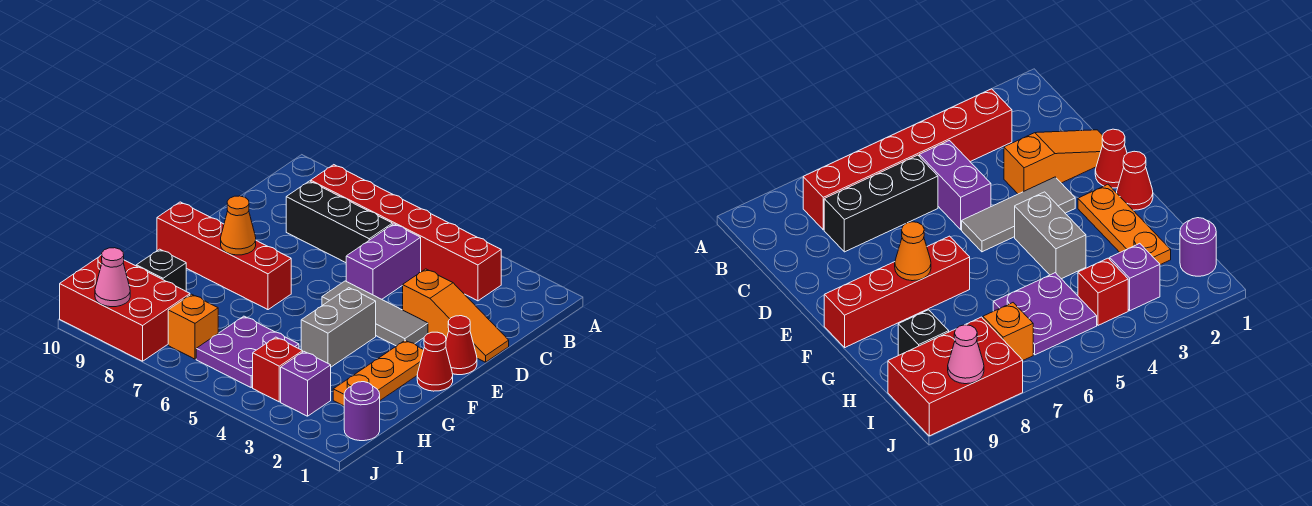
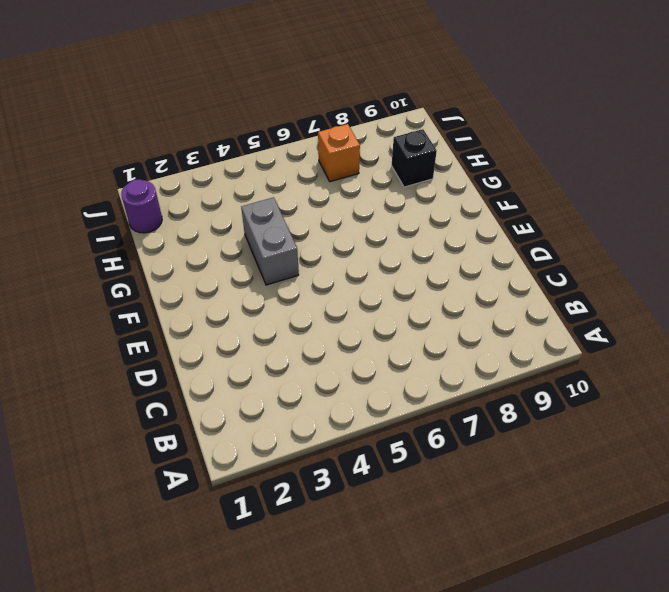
none -> red 1x6 brick [311,165,501,301]
none -> purple 1x2 brick [346,224,421,299]
none -> black 1x3 brick [286,181,392,263]

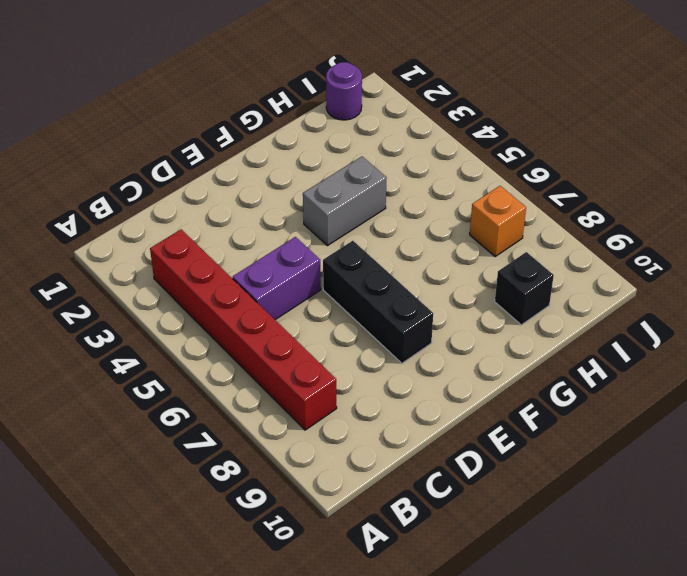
black 1x3 brick [323,241,433,363] -> black 1x3 brick moved to [286,181,392,263]
none -> orange 1x3 slope [403,269,509,362]
none -> red 1x1 cone [446,316,477,375]
none -> grey 1x3 tile [322,281,428,346]

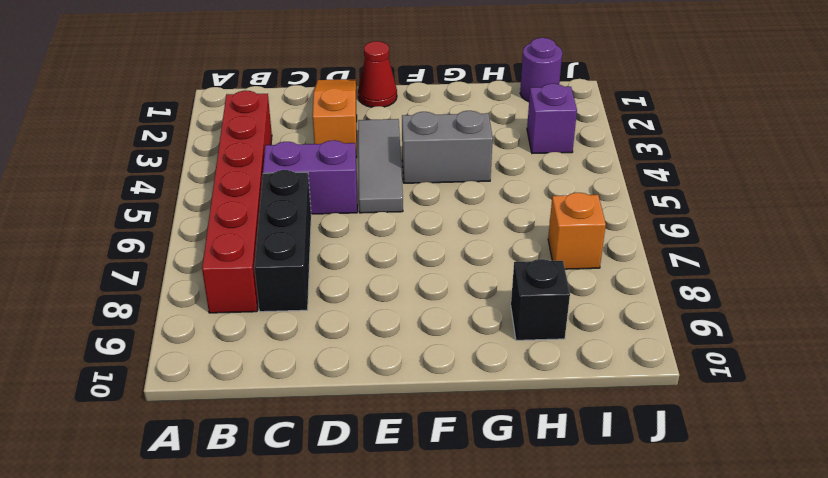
none -> red 1x1 cone [417,332,453,391]
none -> orange 1x3 plate [333,340,424,406]
none -> red 1x4 brick [157,202,291,310]

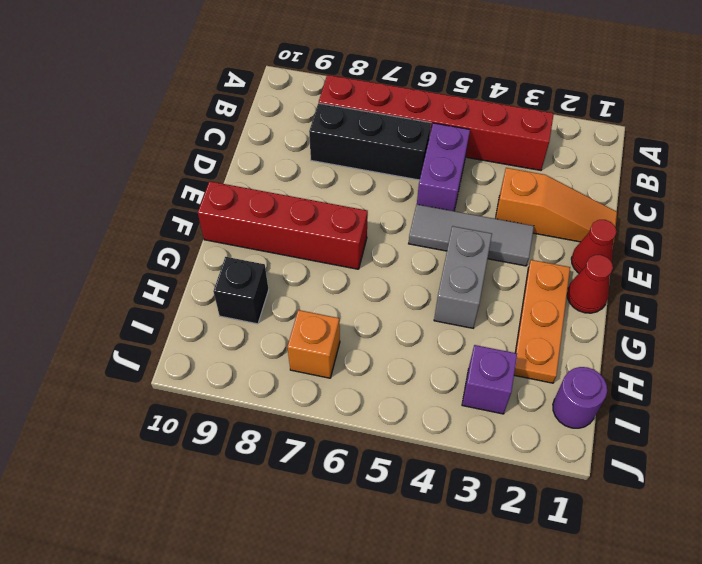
none -> purple 2x2 plate [196,316,299,387]
none -> red 1x1 brick [253,337,303,402]
none -> red 2x3 brick [60,255,190,361]

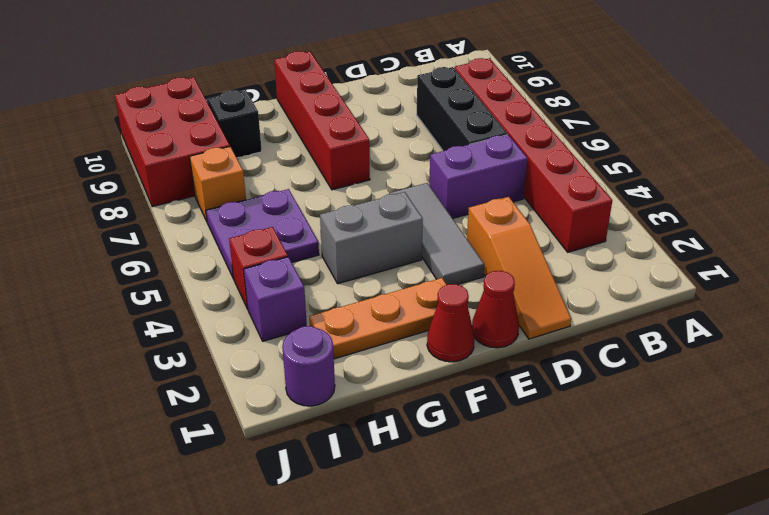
none -> orange 1x1 cone [221,196,256,255]
none -> pink 1x1 cone [95,248,130,307]

